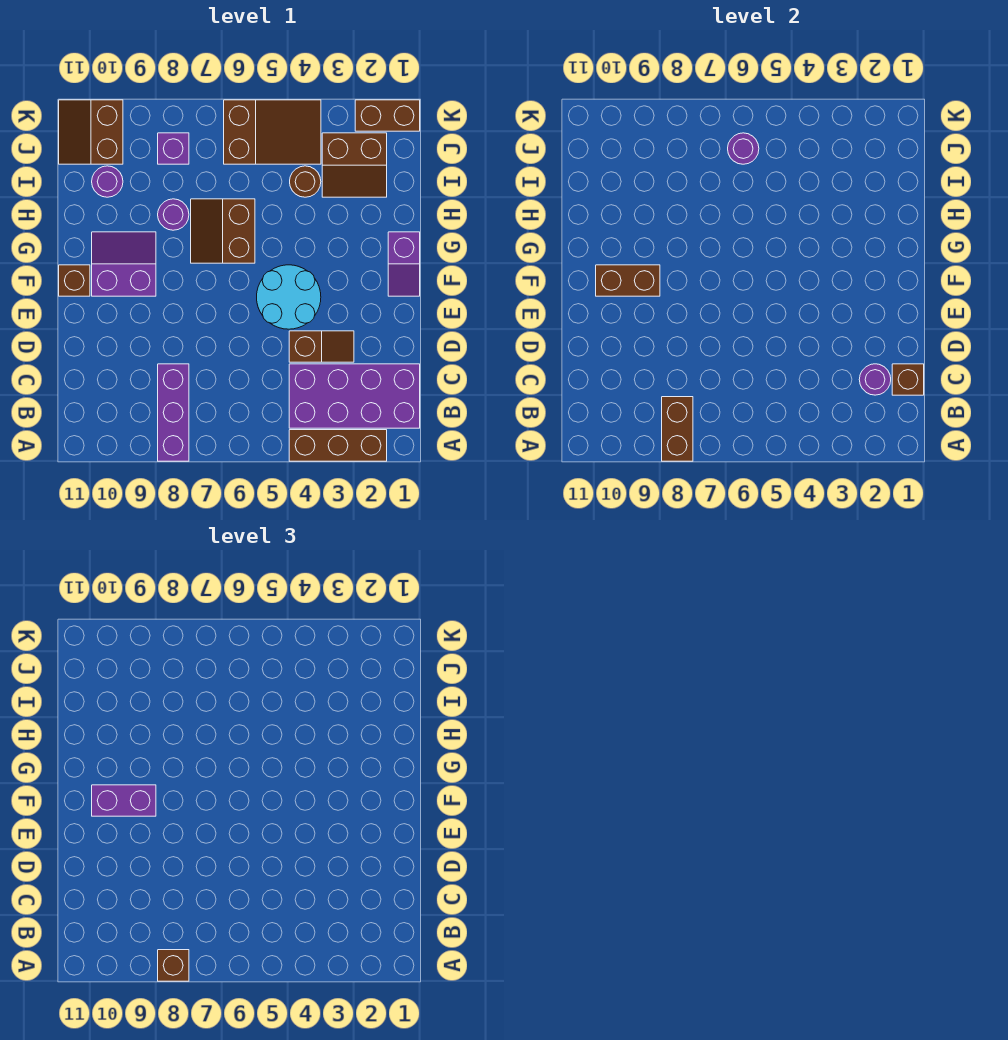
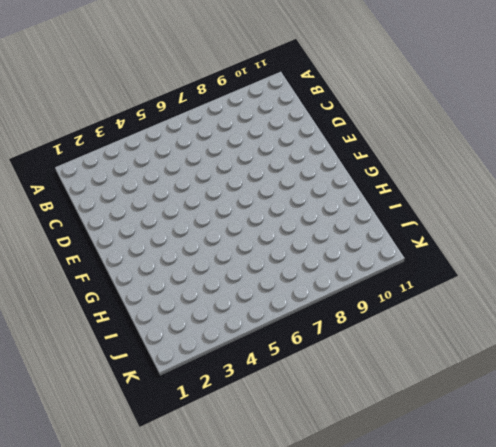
none -> brown 1x3 brick [289,430,387,461]
none -> purple 1x3 brick [158,364,189,461]
none -> purple 2x4 brick [289,364,420,428]

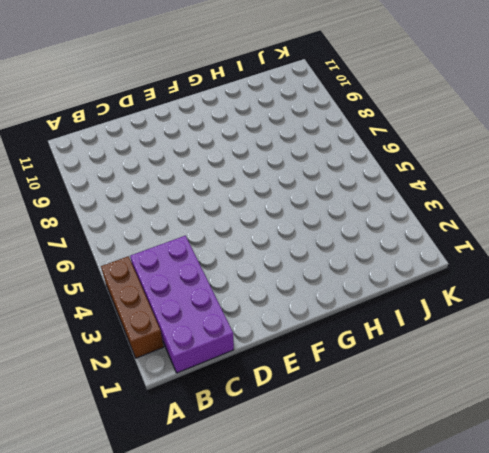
none -> purple 1x3 brick [158,364,189,461]
none -> brown 1x2 slope [289,331,354,362]
none -> cyan 2x2 round brick [257,265,321,329]

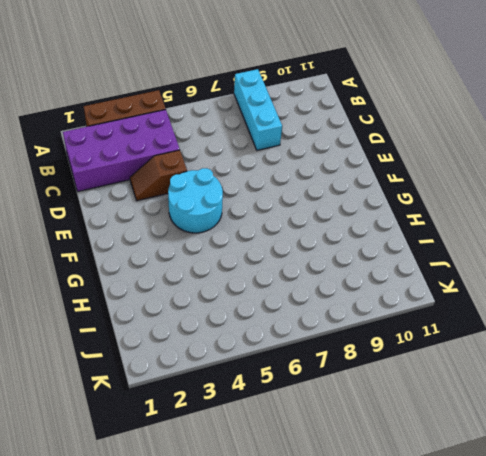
cyan 1x3 brick [234,69,282,150] -> purple 1x3 brick [158,364,189,461]
none -> purple 1x2 slope [388,232,420,296]
none -> purple 2x2 slope [92,232,156,296]
none -> brown 1x1 brick [59,265,90,296]

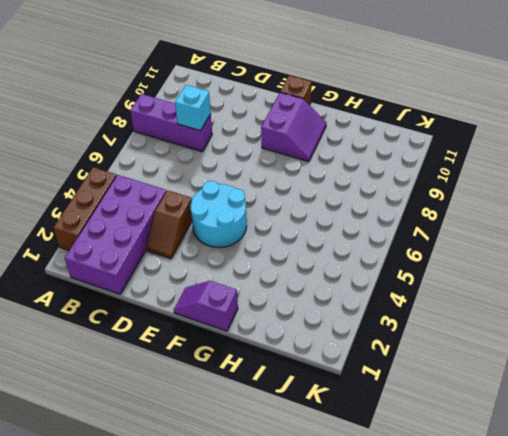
cyan 1x1 brick [175,85,211,131] -> none
none -> brown 2x2 slope [191,199,255,263]
none -> purple 1x1 round brick [158,199,189,230]
none -> brown 2x2 slope [322,133,387,197]

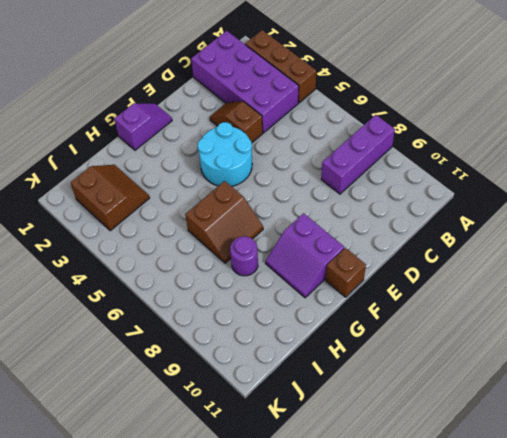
none -> brown 1x1 round brick [290,166,321,197]
none -> purple 1x1 round brick [92,166,123,197]
none -> brown 2x3 slope [224,100,321,164]

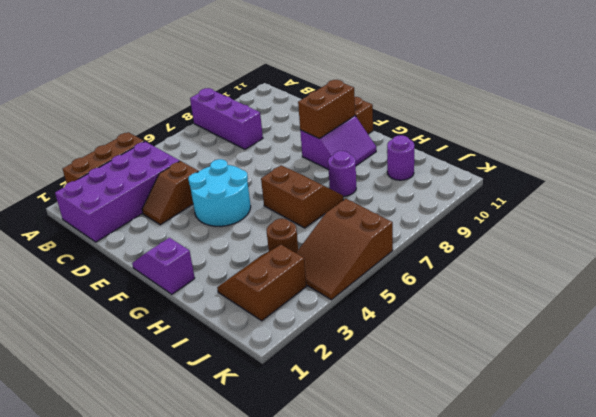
none -> purple 1x1 brick [158,133,189,164]
none -> brown 2x2 slope [59,100,123,164]
none -> brown 1x2 brick [355,100,420,131]

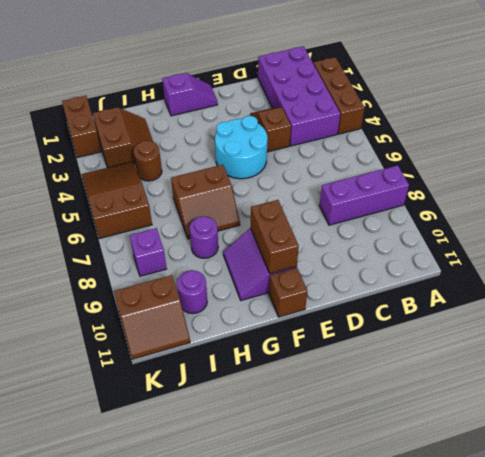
none -> brown 1x2 brick [662,397,693,461]
none -> brown 1x1 brick [892,364,924,395]
none -> purple 1x1 round brick [859,364,891,395]

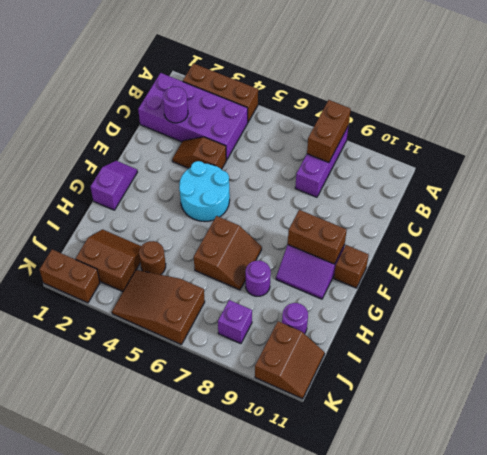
none -> brown 1x1 brick [892,364,924,395]
none -> purple 1x1 round brick [728,133,759,164]
none -> brown 1x1 brick [158,950,189,981]

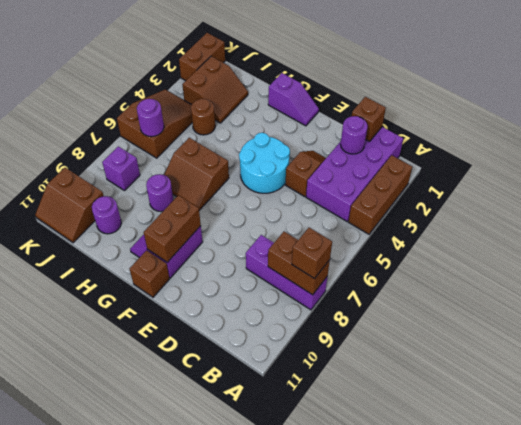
none -> purple 1x2 brick [92,785,156,816]

